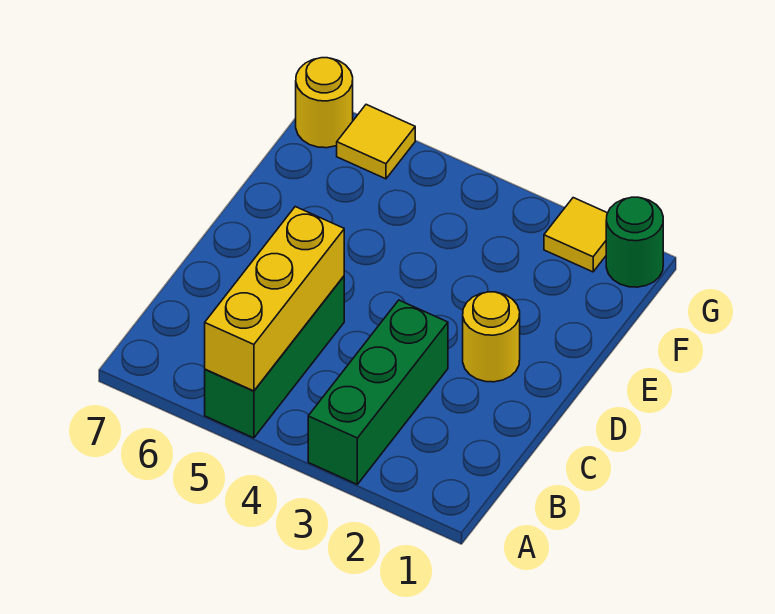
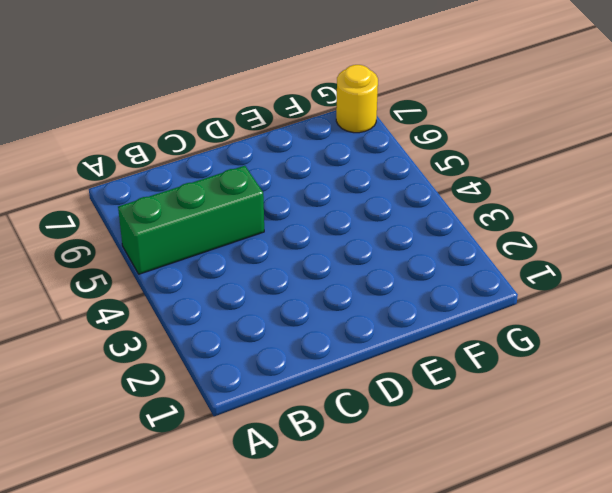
none -> green 1x3 brick [308,300,448,484]
none -> yellow 1x1 round brick [463,292,520,382]

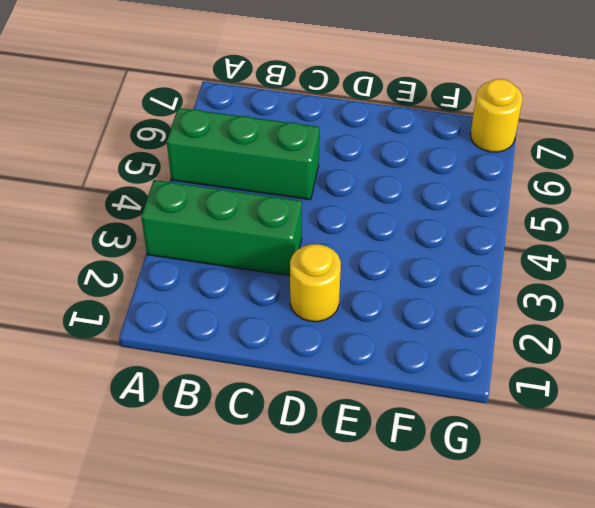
none -> green 1x1 round brick [606,197,663,287]
none -> yellow 1x1 tile [544,198,607,272]

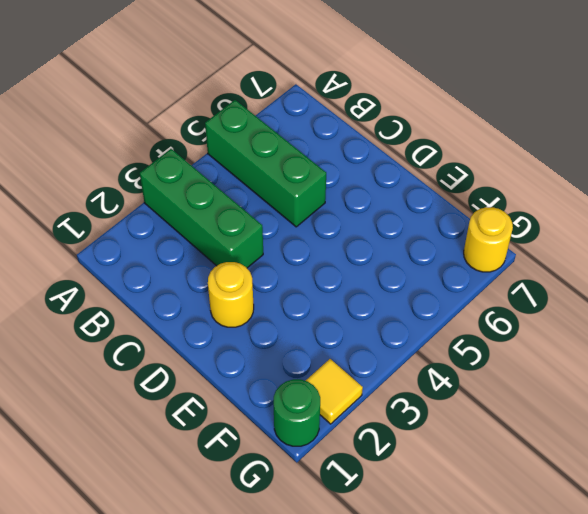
none -> yellow 1x1 tile [337,105,415,179]
none -> yellow 1x3 brick [205,207,344,391]

